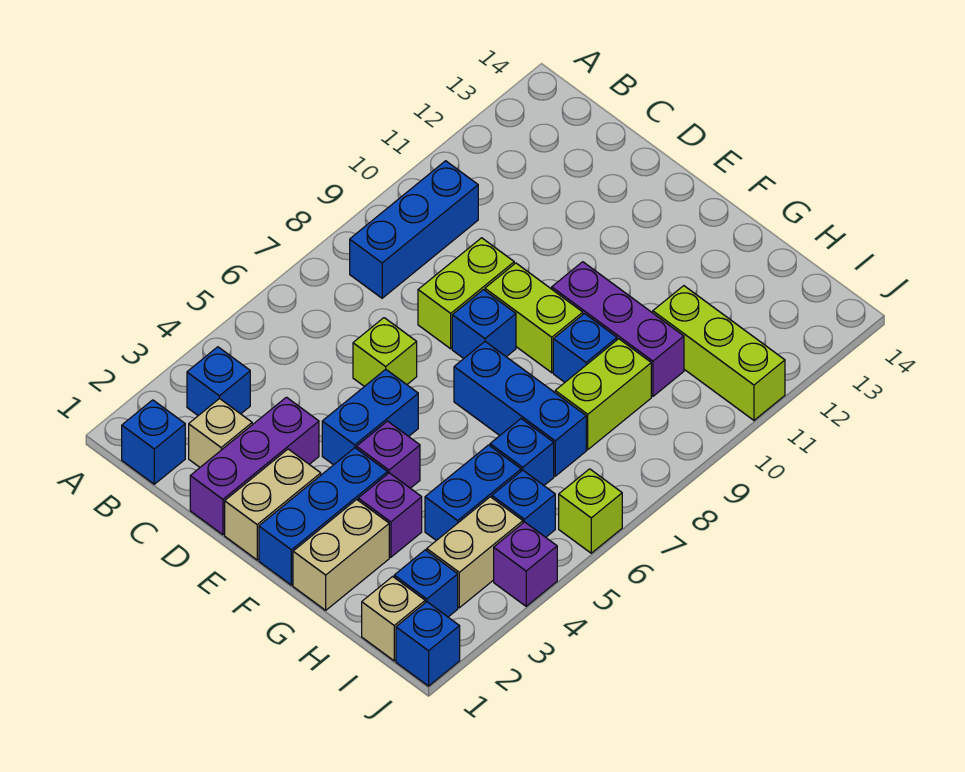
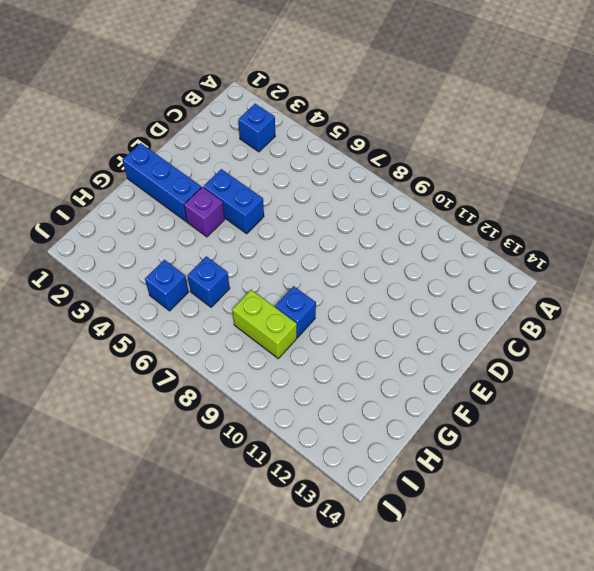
none -> blue 1x1 brick [122,400,185,484]
none -> blue 1x3 brick [350,161,478,298]
none -> tan 1x1 brick [189,398,252,467]

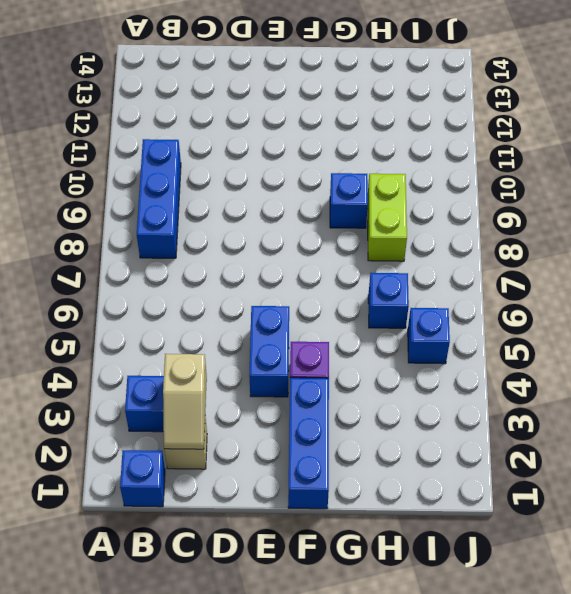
tan 1x2 slope [163,354,207,449] -> none
none -> purple 1x3 brick [190,397,319,535]
none -> lime 1x1 brick [353,318,417,387]
none -> lime 1x2 brick [418,238,514,349]

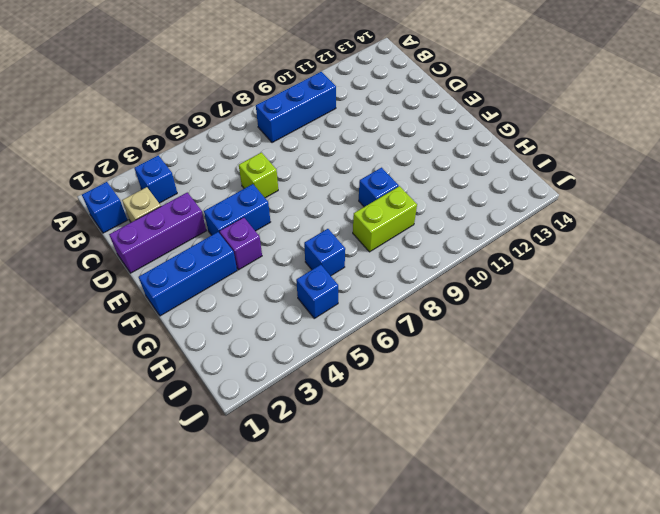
none -> lime 1x2 brick [418,238,514,349]
none -> tan 1x2 brick [225,449,321,560]
none -> blue 1x1 brick [452,290,516,358]

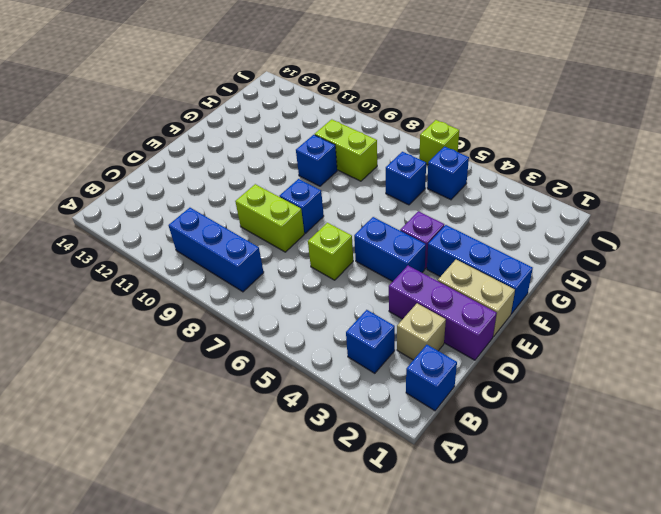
none -> lime 1x2 brick [485,263,583,373]
none -> blue 1x3 brick [454,342,586,476]
none -> purple 1x3 brick [552,262,684,396]

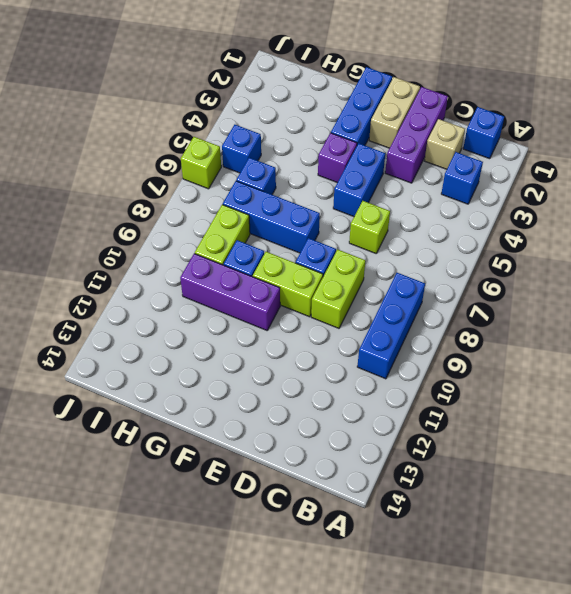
none -> tan 1x2 brick [293,499,389,610]
none -> purple 1x1 brick [358,473,422,557]
none -> blue 1x2 brick [425,445,521,541]

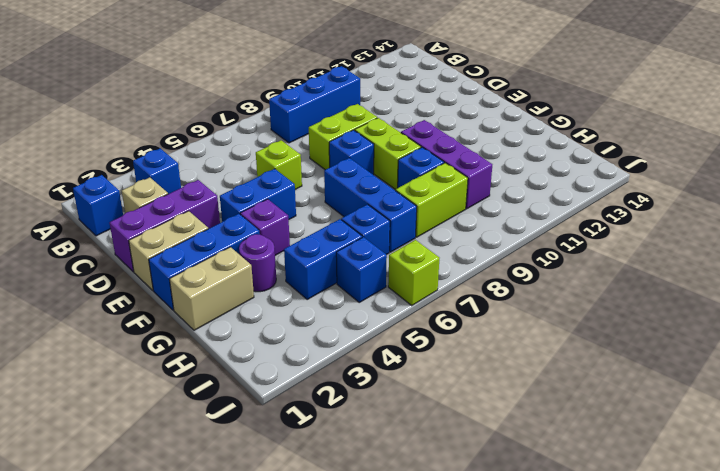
purple 1x1 round brick [239,234,276,292] -> purple 1x1 brick [358,473,422,557]
none -> lime 1x3 brick [653,286,785,420]
none -> tan 1x1 brick [362,576,425,661]
none -> blue 1x1 brick [394,550,458,617]

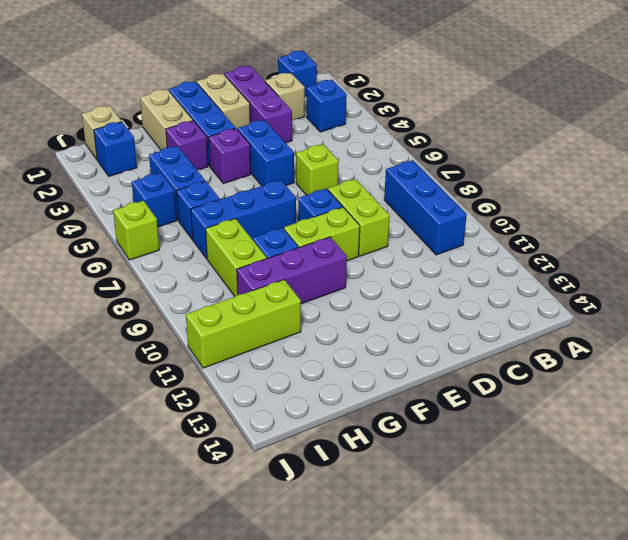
none -> tan 1x2 brick [427,497,523,608]
none -> blue 1x1 brick [396,602,460,686]
none -> purple 1x1 brick [494,522,557,606]

